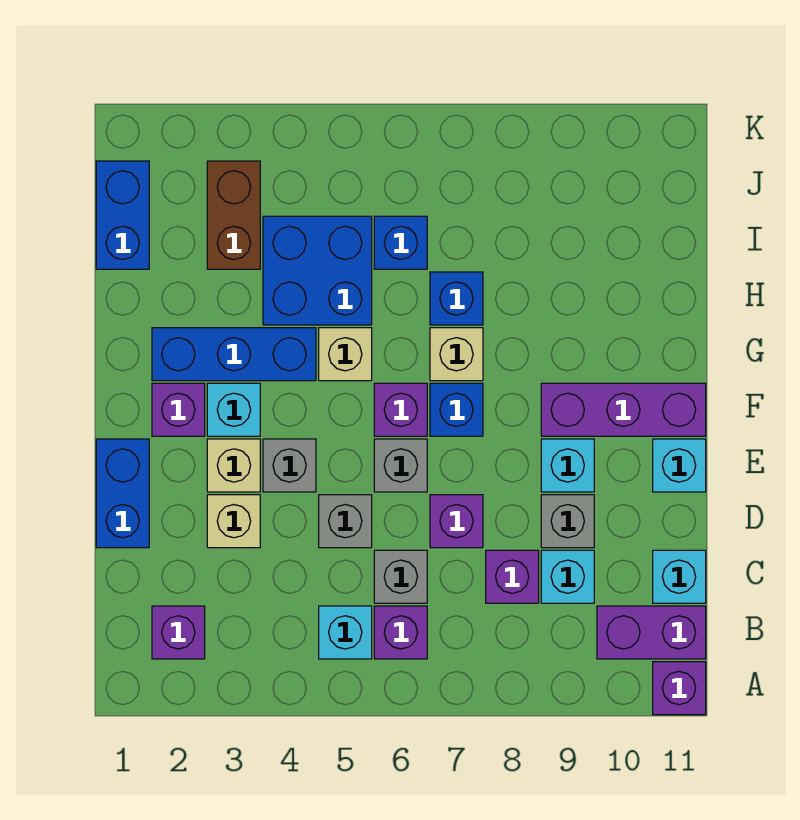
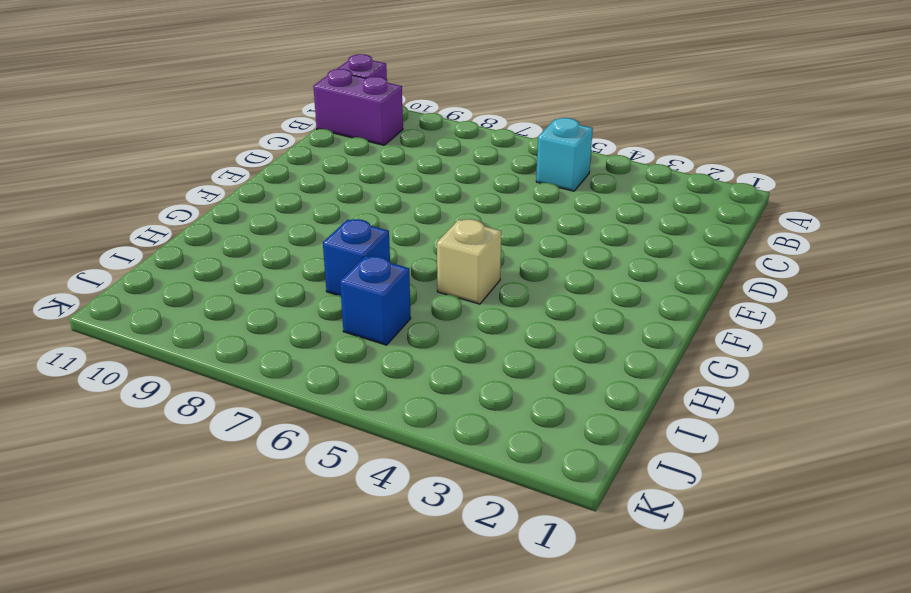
none -> purple 1x1 brick [152,606,205,659]
none -> purple 1x1 brick [374,606,427,659]
none -> grey 1x1 brick [374,550,427,603]
none -> purple 1x1 brick [486,550,539,603]

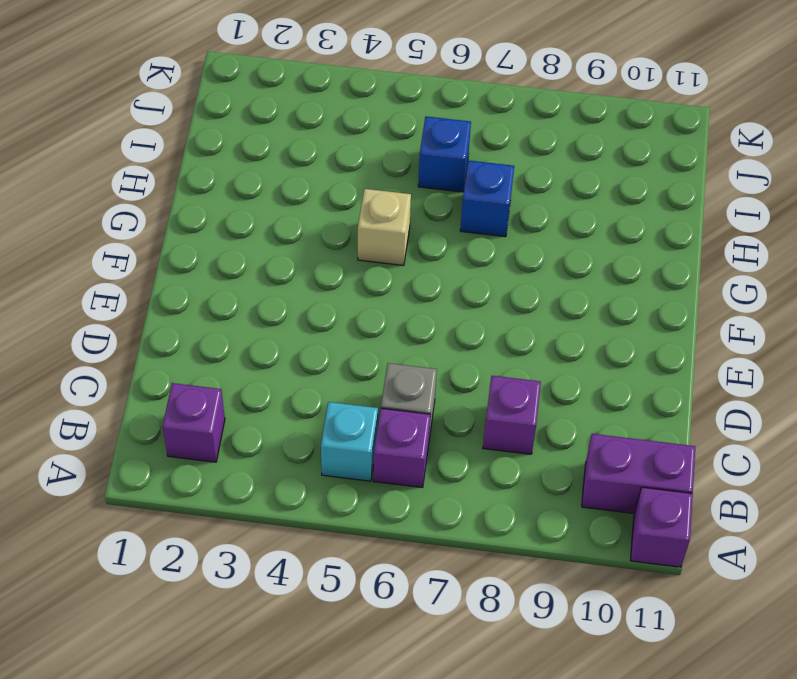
none -> cyan 1x1 brick [541,550,594,603]
none -> cyan 1x1 brick [653,550,706,603]
none -> blue 1x2 brick [96,439,149,548]
none -> tan 1x1 brick [207,495,260,548]

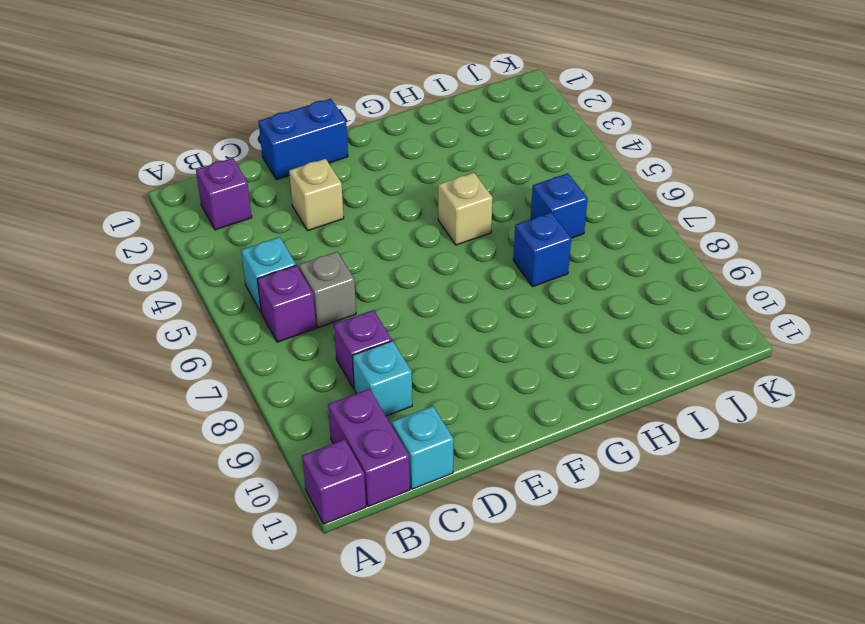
none -> grey 1x1 brick [319,495,372,548]
none -> purple 1x1 brick [430,495,483,548]
none -> grey 1x1 brick [541,495,594,548]
none -> tan 1x1 brick [207,439,260,492]

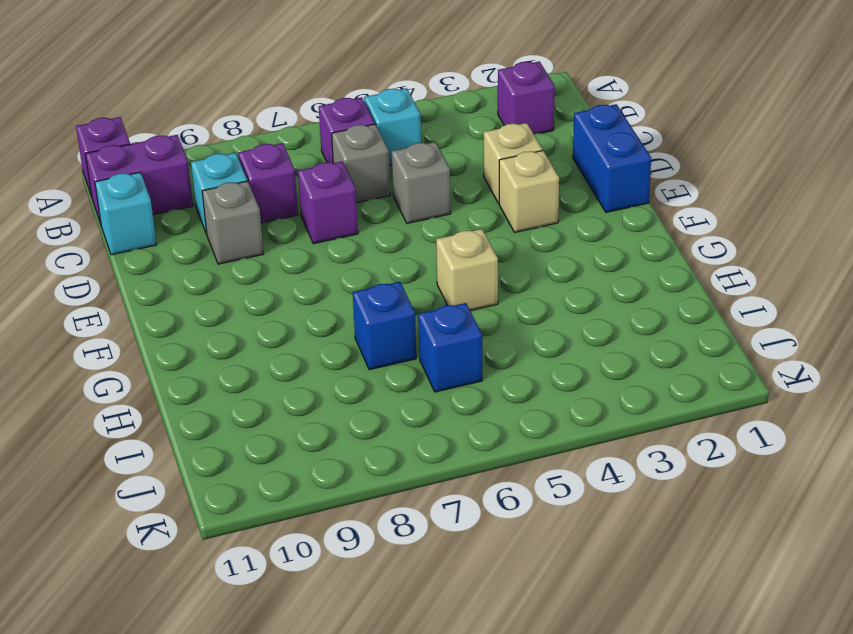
none -> grey 1x1 brick [263,439,316,492]
none -> grey 1x1 brick [374,439,427,492]
none -> cyan 1x1 brick [541,439,594,492]
none -> cyan 1x1 brick [653,439,706,492]

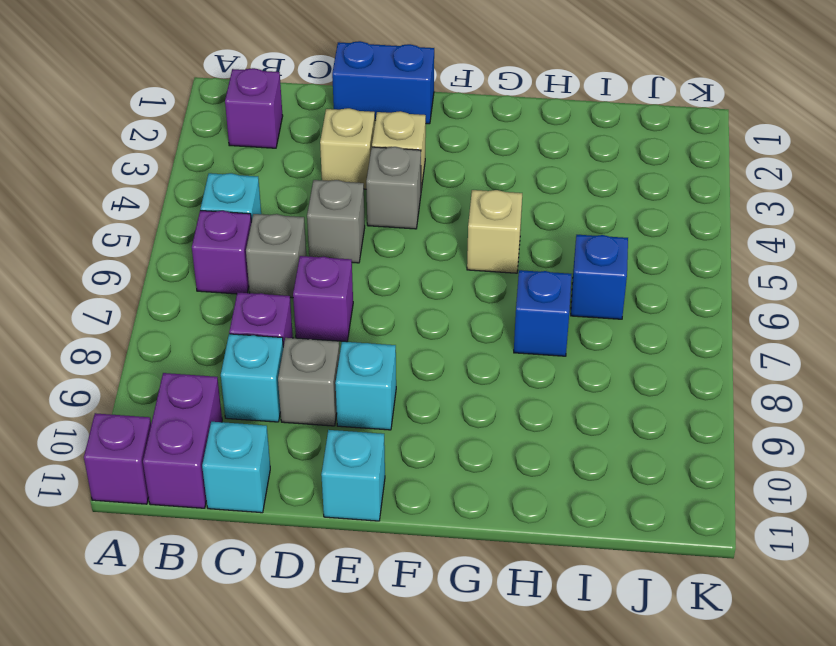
none -> grey 1x1 brick [374,439,427,492]
none -> purple 1x1 brick [152,383,205,436]
none -> cyan 1x1 brick [207,383,260,436]
none -> purple 1x1 brick [374,383,427,436]

